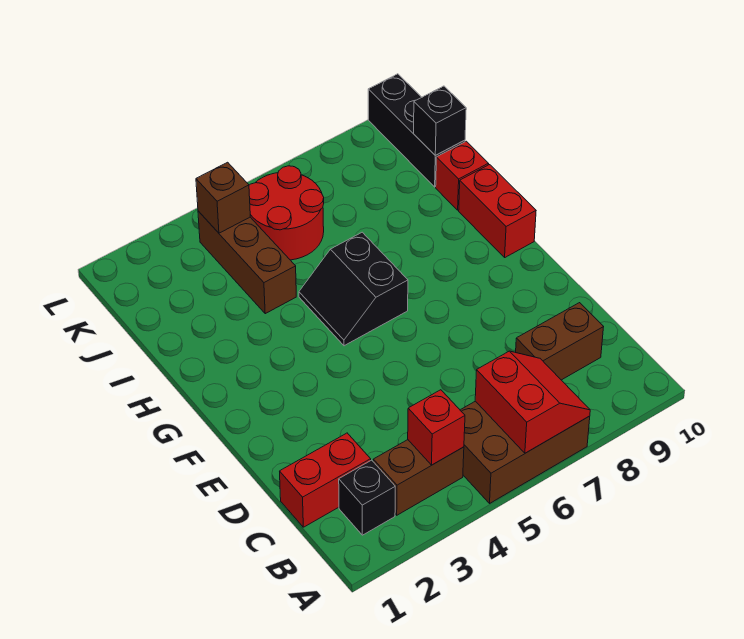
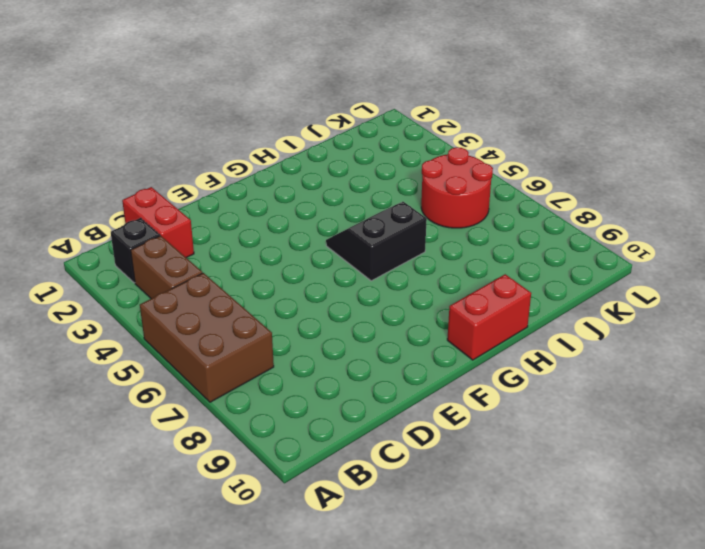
none -> brown 1x2 brick [516,303,603,380]
none -> brown 1x3 brick [198,211,296,314]
none -> red 1x1 brick [436,141,489,210]

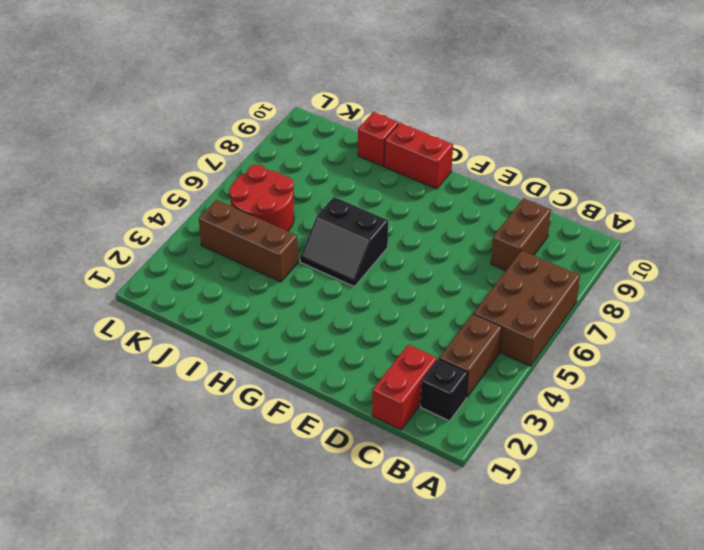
none -> black 1x3 brick [368,74,465,187]
none -> red 2x2 slope [475,351,590,453]
none -> red 1x1 brick [408,390,465,465]

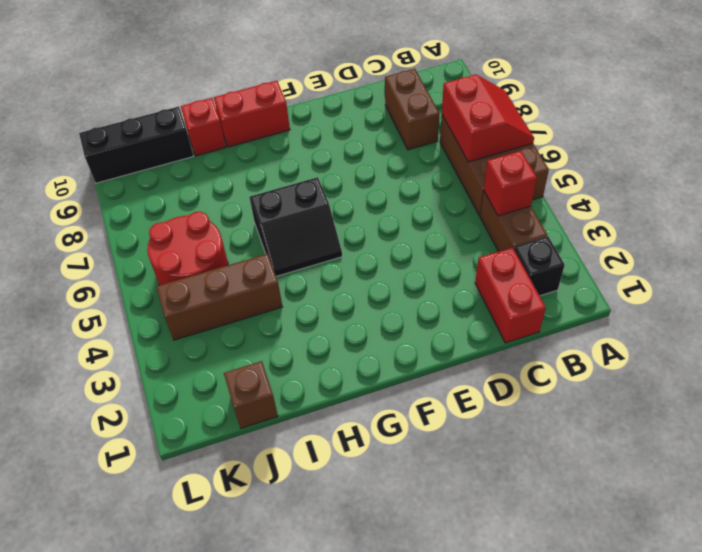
red 2x2 slope [442,75,534,162] -> red 2x2 slope turned to [475,351,590,453]
brown 1x1 brick [224,361,278,428] -> brown 1x1 brick moved to [196,162,250,233]
none -> black 1x1 brick [414,86,466,155]

